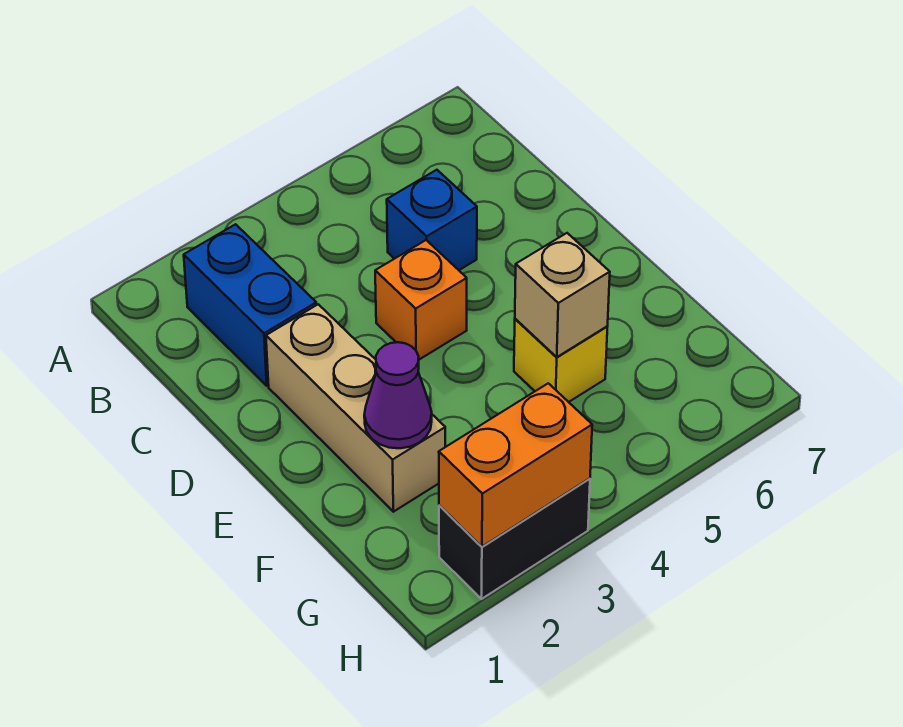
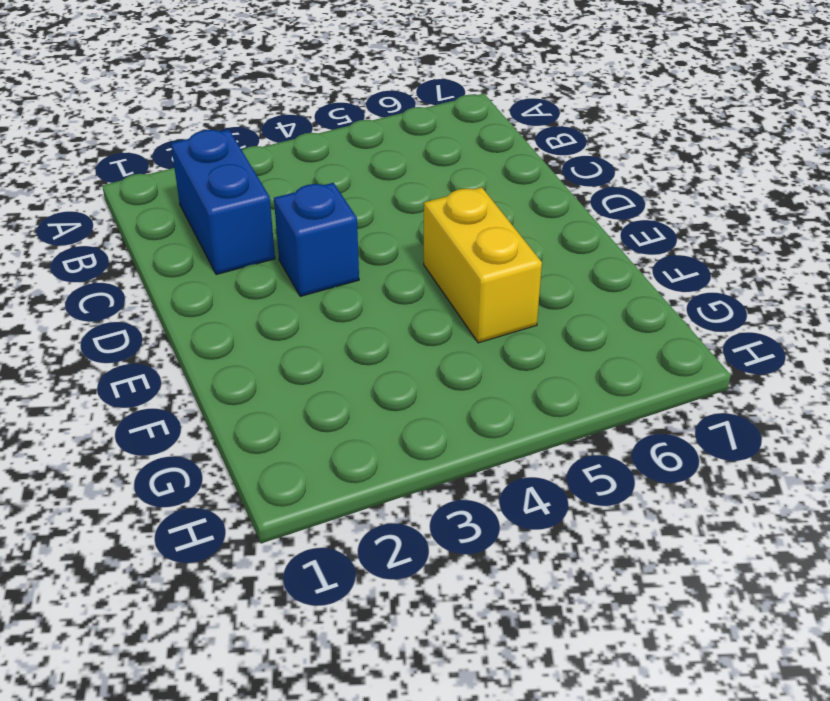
blue 1x1 brick [274,183,359,296] -> blue 1x1 brick moved to [387,170,477,270]
yellow 1x2 brick [424,187,542,343] -> yellow 1x1 brick [514,319,607,402]
none -> tan 1x3 brick [266,304,445,512]
none -> orange 1x1 brick [375,240,467,360]

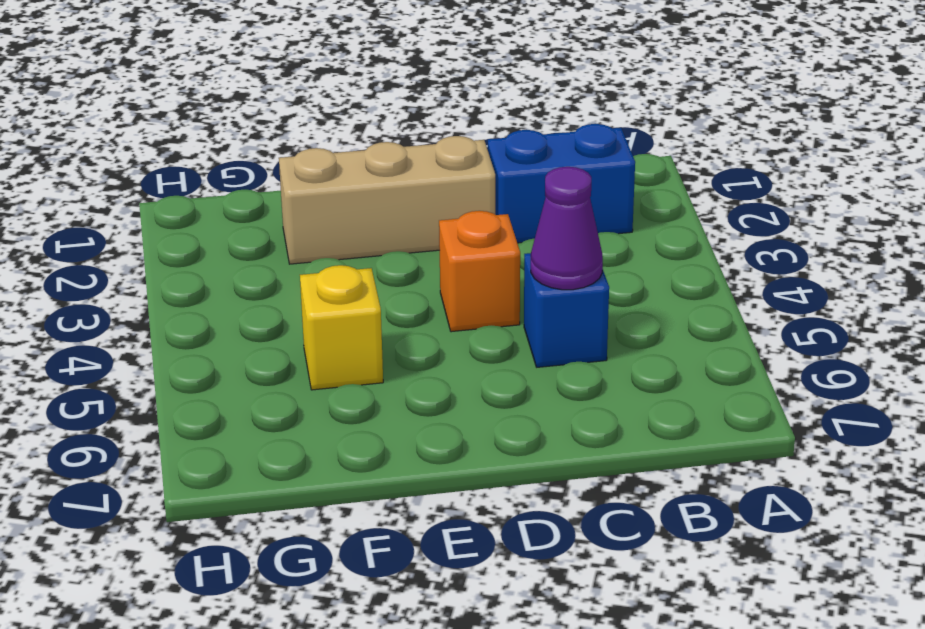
purple 1x1 cone [531,167,603,290] -> purple 1x1 cone moved to [364,342,432,448]
none -> black 1x2 brick [439,478,590,599]
none -> tan 1x1 brick [515,233,610,357]

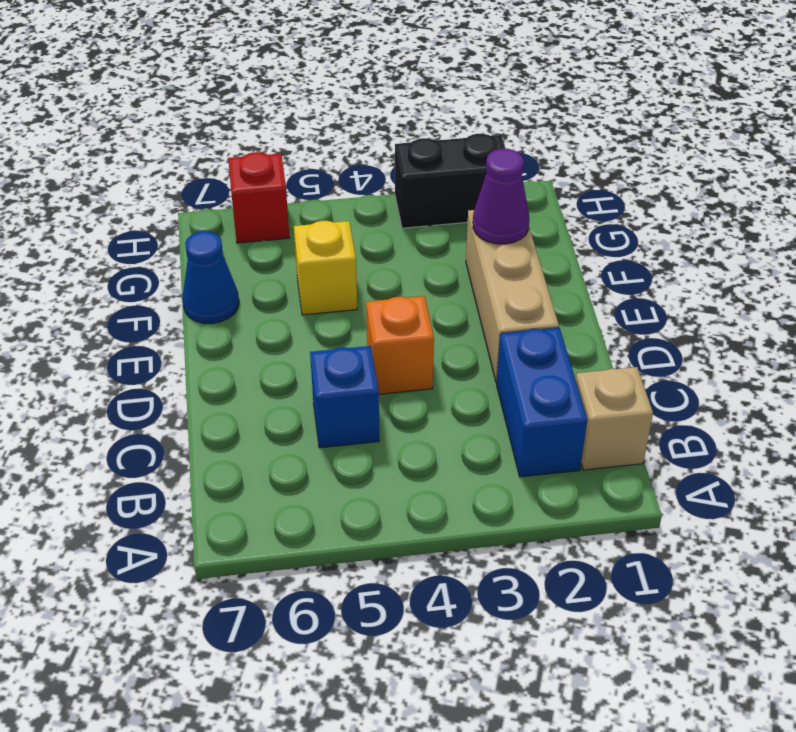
tan 1x1 brick [576,367,653,470] -> tan 1x1 brick moved to [515,233,610,357]
blue 1x1 cone [182,231,239,323] -> none
red 1x1 brick [228,152,290,243] -> none
none -> orange 1x2 brick [439,383,592,547]

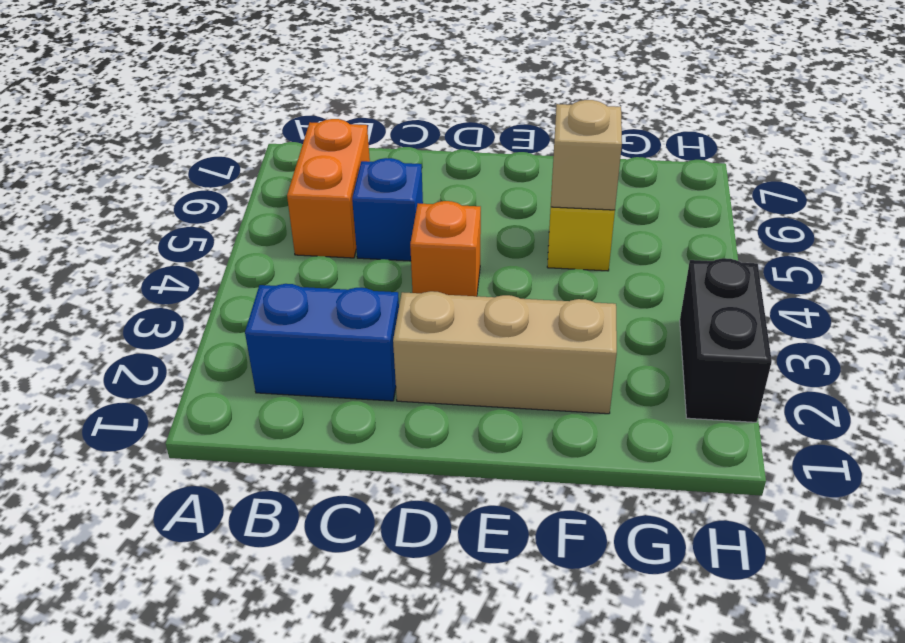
orange 1x2 brick [287,119,370,258] -> orange 1x2 brick moved to [439,383,592,547]
none -> purple 1x1 cone [364,342,432,448]

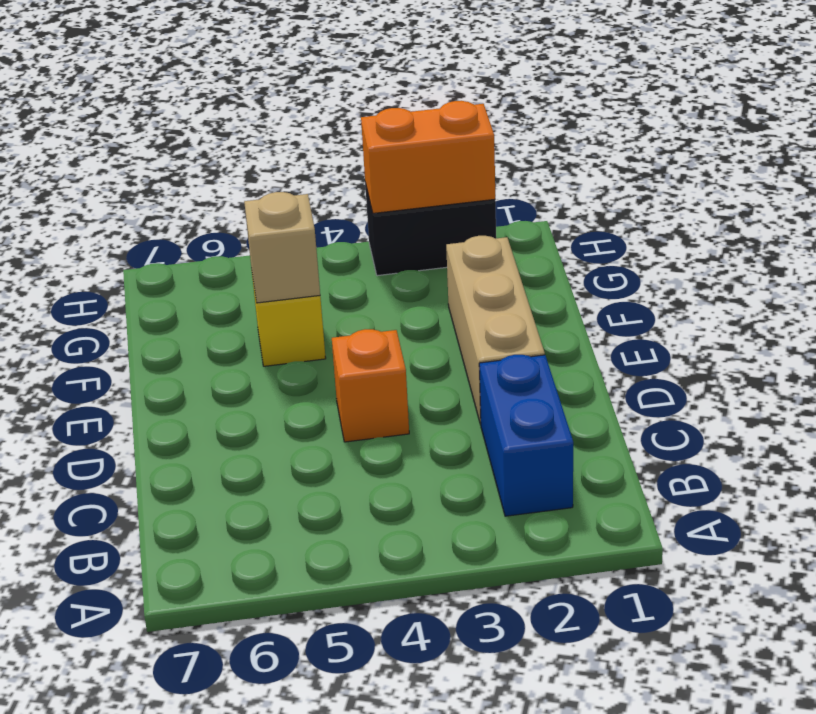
none -> blue 1x1 brick [387,170,477,270]
none -> purple 1x1 cone [364,342,432,448]

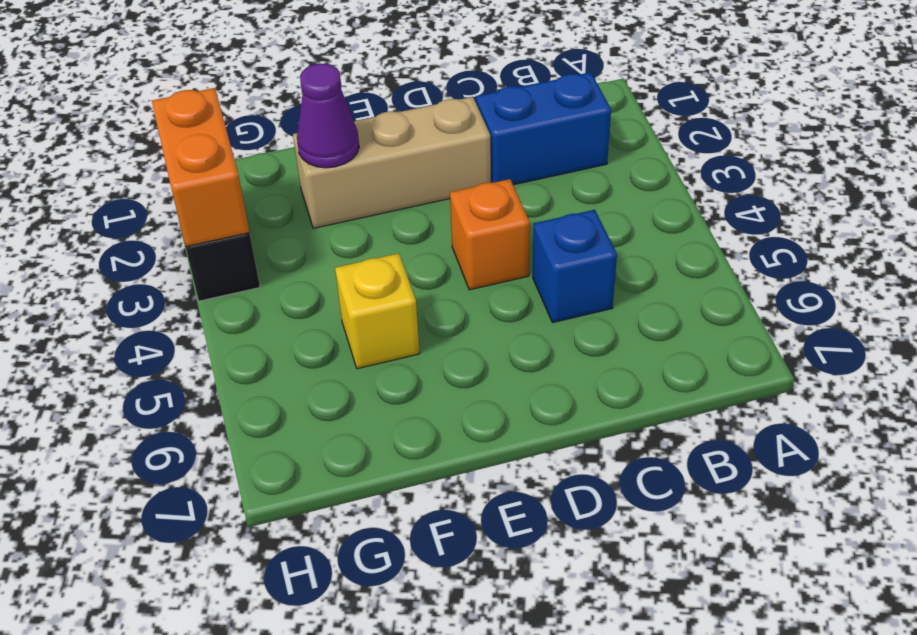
none -> tan 1x1 brick [515,233,610,357]

